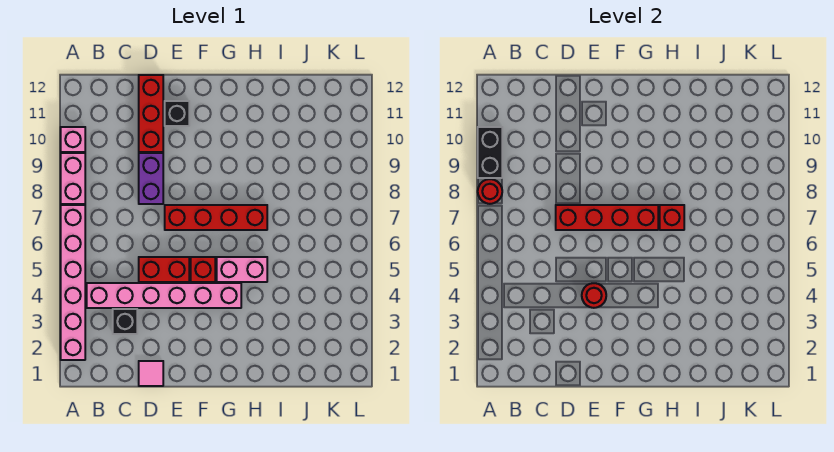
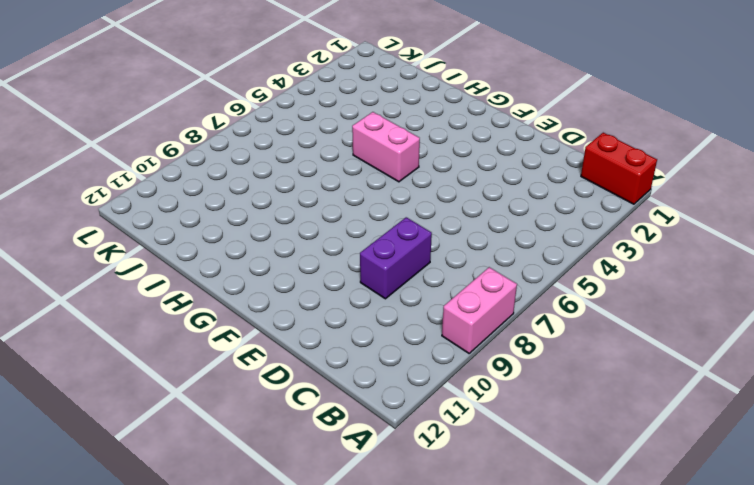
red 1x2 brick [581,133,657,204] -> red 1x2 brick moved to [139,257,189,282]
none -> pink 1x6 brick [61,205,85,360]
none -> pink 1x1 brick [61,127,85,152]
none -> pink 1x6 brick [87,283,241,308]

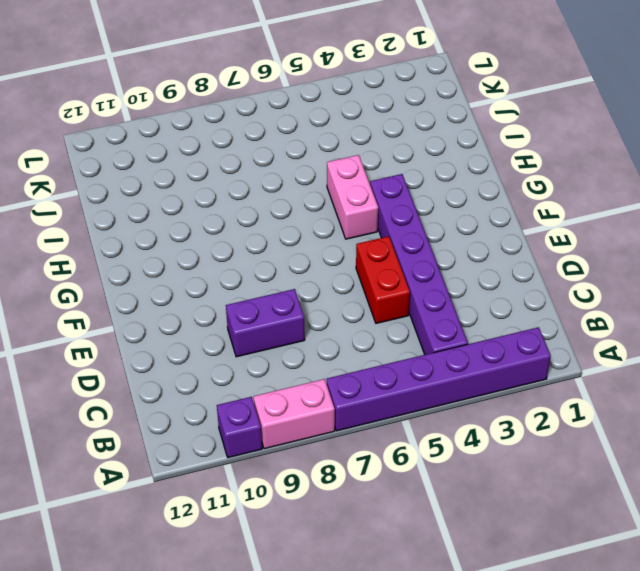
purple 1x6 brick [327,327,551,431] -> pink 1x6 brick [61,205,85,360]
purple 1x1 brick [217,397,262,458] -> pink 1x1 brick [61,127,85,152]
purple 1x6 brick [370,174,468,355] -> pink 1x6 brick [87,283,241,308]
none -> black 1x1 brick [113,309,137,334]
none -> pink 1x1 tile [139,361,163,386]
none -> red 1x3 brick [139,75,163,152]

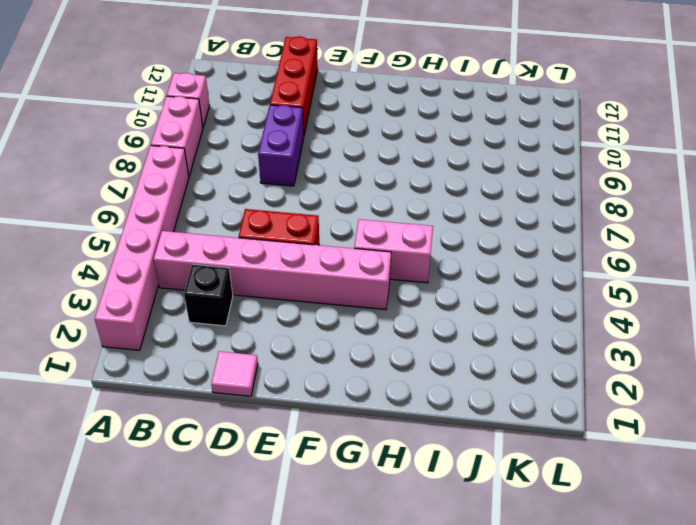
none -> red 1x4 brick [165,205,267,230]
none -> black 1x1 brick [165,101,189,126]
none -> red 1x1 brick [191,257,215,282]

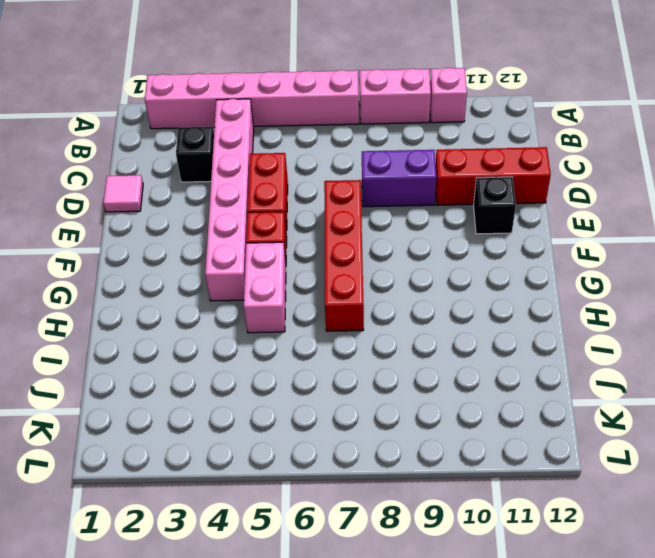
none -> red 1x1 round brick [478,179,502,204]
none -> black 1x2 brick [478,127,502,178]
none -> red 1x4 brick [556,205,658,230]

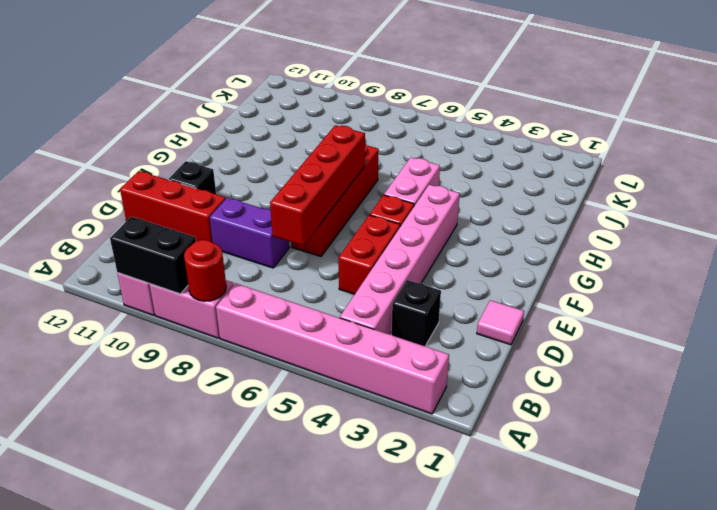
none -> red 1x1 round brick [582,283,606,308]
none -> red 1x1 brick [660,205,684,230]

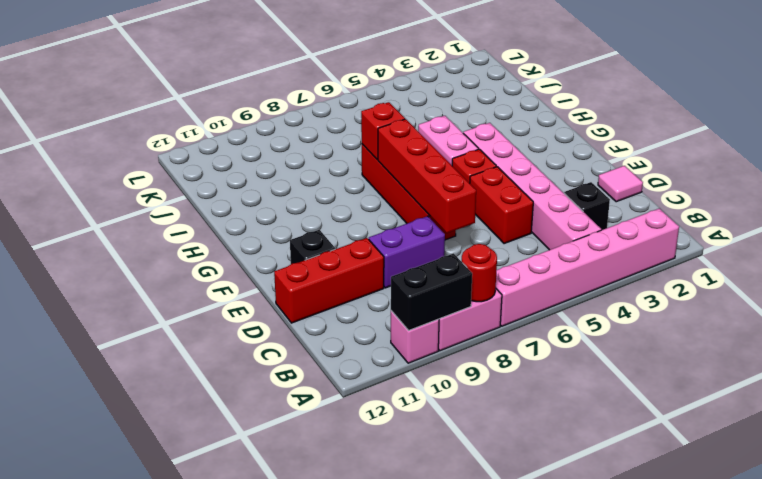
none -> red 1x1 round brick [582,283,606,308]

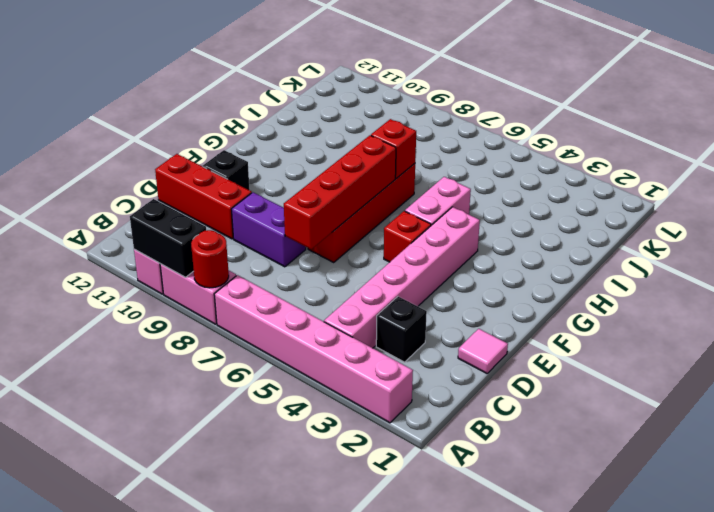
none -> red 1x2 brick [139,257,189,282]
none -> red 1x1 round brick [582,283,606,308]

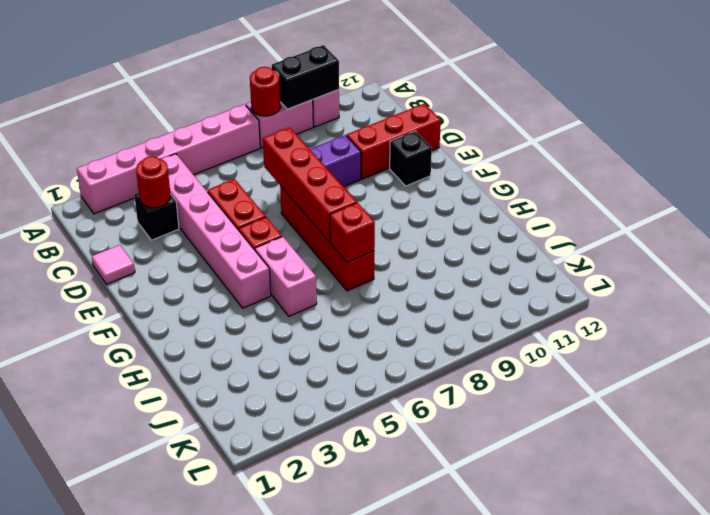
red 1x1 round brick [136,156,171,208] -> red 1x1 round brick moved to [582,283,606,308]

